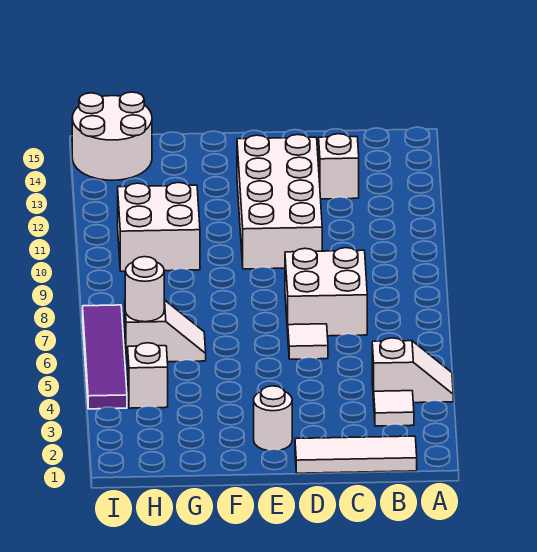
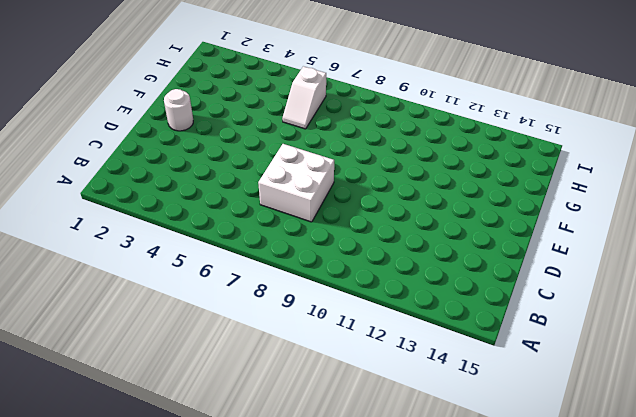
none -> white 1x2 slope [372,338,453,403]
none -> white 1x3 tile [295,436,417,473]
none -> white 1x1 tile [374,391,414,426]

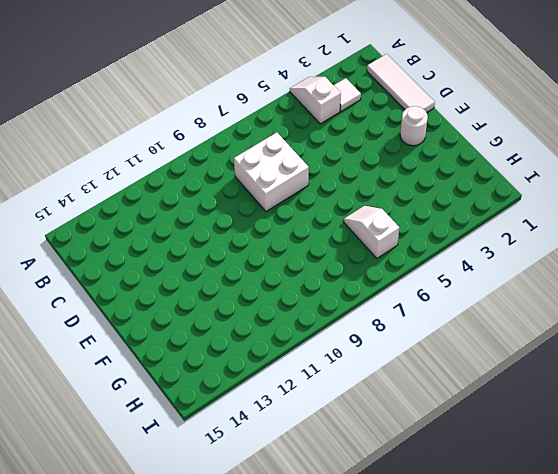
none -> white 1x1 brick [319,134,359,199]
none -> white 1x1 tile [288,324,328,359]
none -> white 2x4 brick [237,135,322,269]

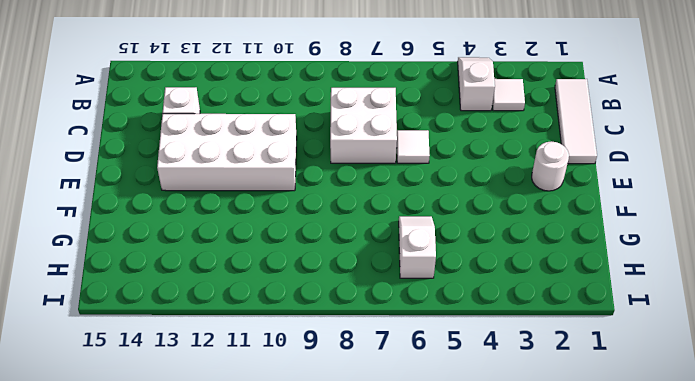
none -> white 2x2 brick [118,183,200,271]
none -> white 1x1 brick [128,343,168,408]
none -> white 2x2 round brick [72,92,152,180]

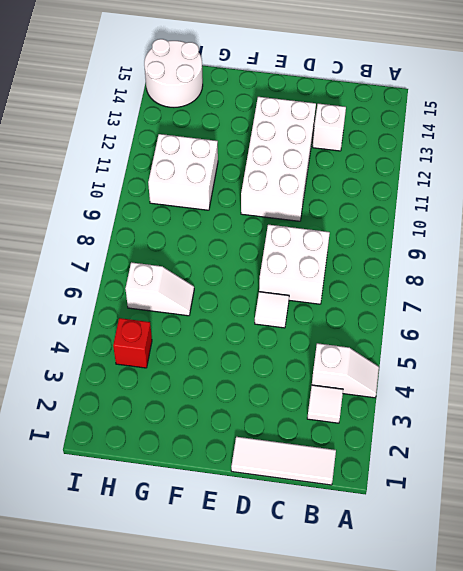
red 1x1 brick [113,318,152,368] -> white 1x1 brick [128,343,168,408]
none -> white 1x1 round brick [254,386,292,451]
none -> purple 1x4 tile [83,305,127,409]
none -> white 1x1 round brick [125,257,164,322]

